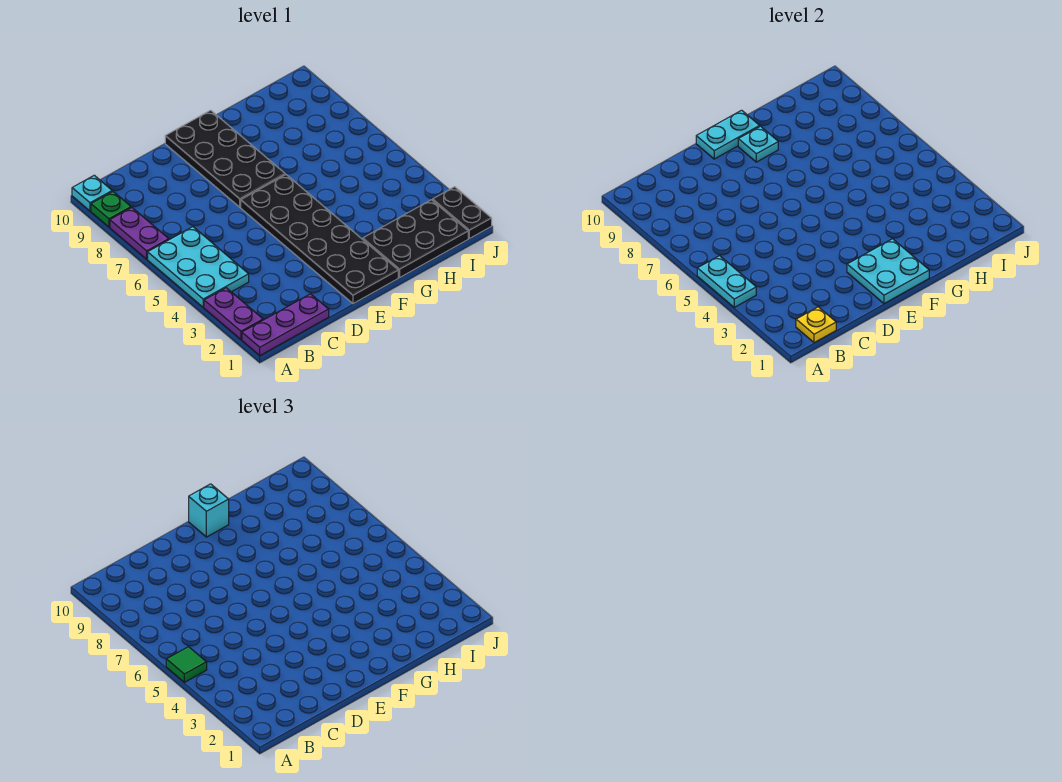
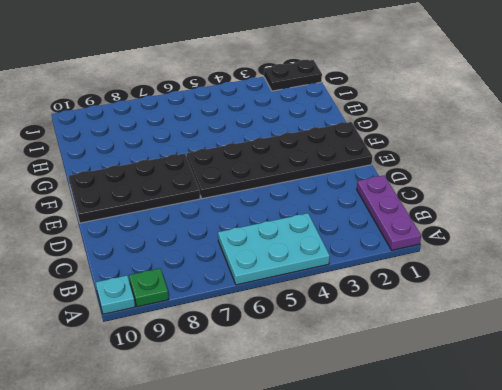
none -> purple 1x2 plate [204,288,263,340]
none -> purple 1x2 plate [110,208,169,259]
none -> black 2x3 plate [363,200,468,278]

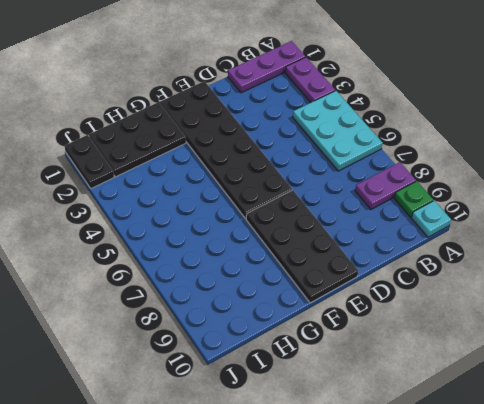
purple 1x2 plate [355,162,416,209] -> purple 1x2 plate turned to [110,208,169,259]
none -> cyan 1x2 plate [697,256,756,307]
none -> yellow 1x1 plate [796,307,836,343]
none -> cyan 2x2 plate [847,239,929,304]

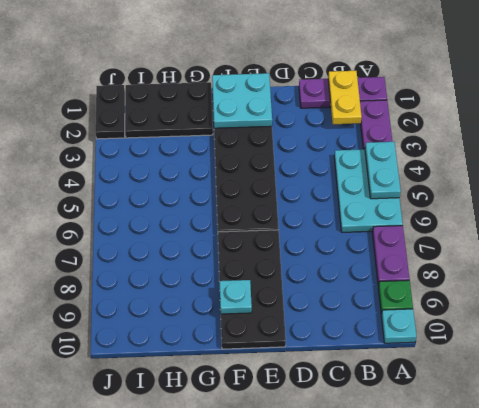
yellow 1x2 plate [328,71,362,124] -> yellow 1x1 plate [796,307,836,343]
none -> cyan 1x2 plate [696,110,760,159]
none -> green 1x1 tile [166,647,207,682]
none -> cyan 1x1 brick [189,484,229,537]

